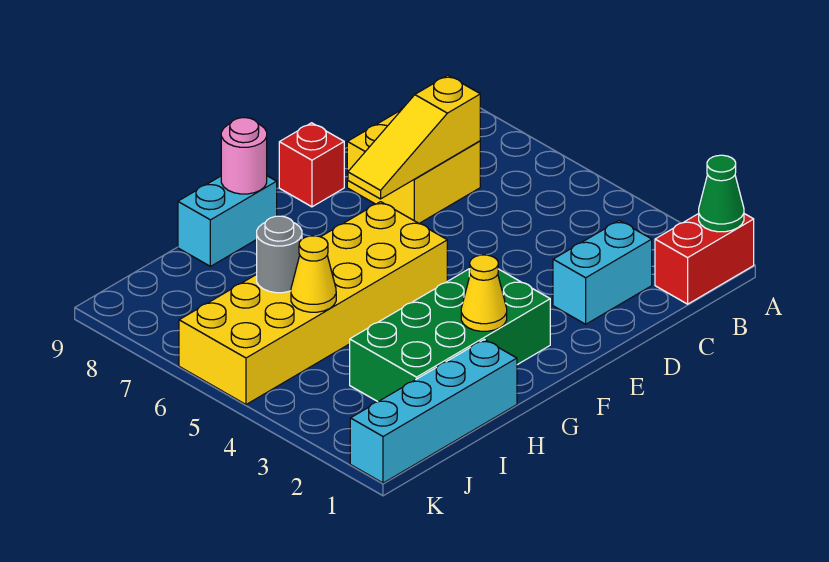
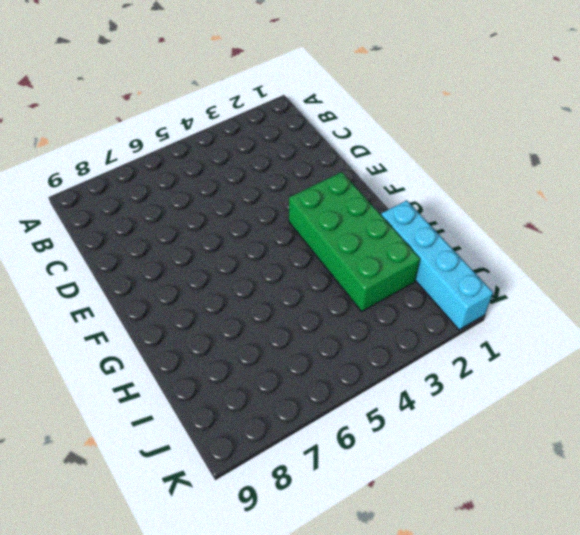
none -> red 1x2 brick [655,214,754,304]
none -> cyan 1x2 brick [553,221,652,324]
none -> yellow 2x2 brick [347,108,480,223]

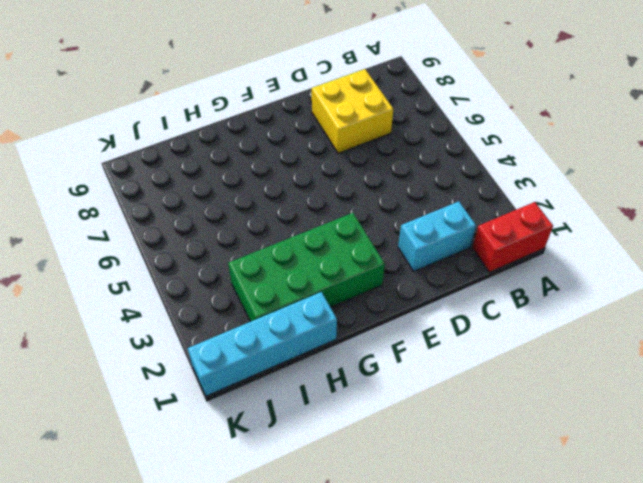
none -> red 1x1 brick [279,123,344,207]
none -> yellow 2x6 brick [179,202,447,404]
none -> cyan 1x2 brick [178,176,277,266]

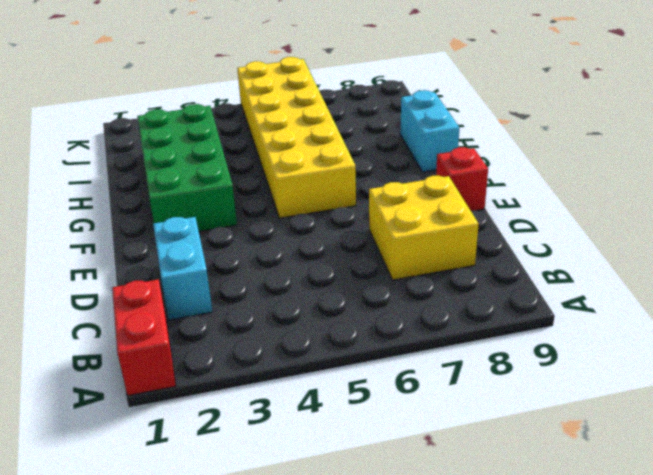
none -> cyan 1x4 brick [350,340,517,483]
none -> green 1x1 cone [699,155,744,232]
none -> yellow 1x3 slope [348,75,480,199]

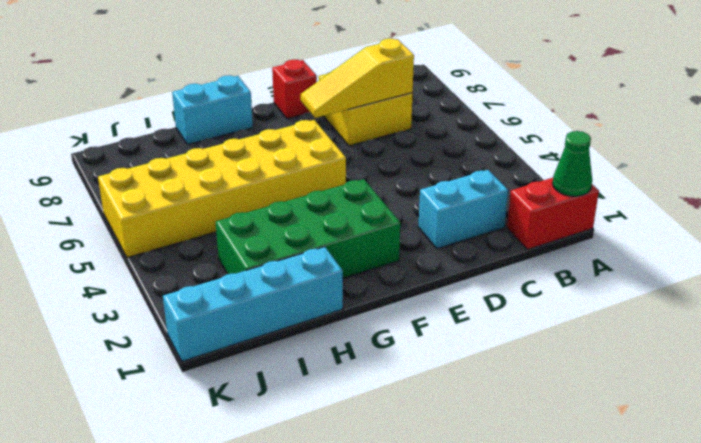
none -> yellow 1x1 cone [461,255,507,331]
none -> pink 1x1 round brick [221,118,267,194]
none -> yellow 1x1 cone [291,236,336,312]

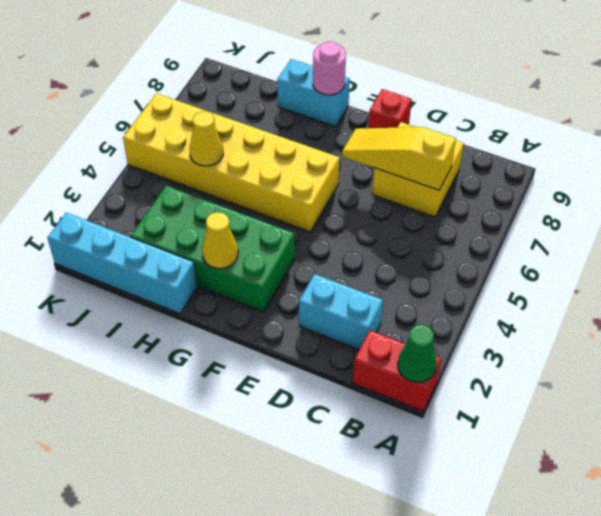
none -> grey 1x1 round brick [257,216,302,293]

